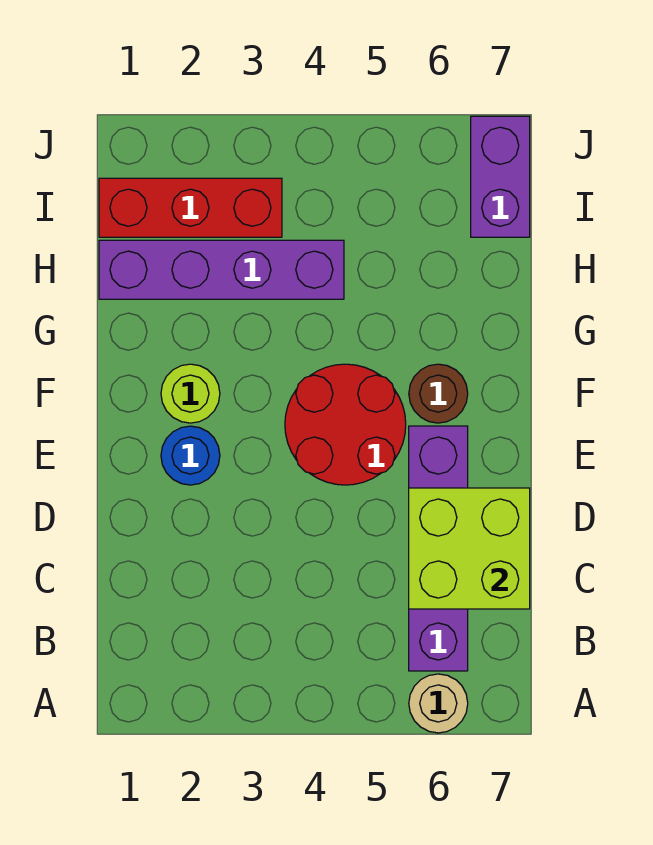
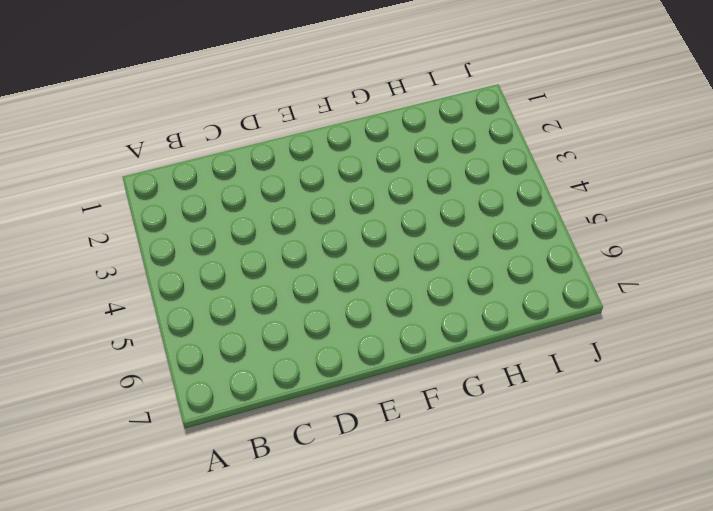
none -> tan 1x1 round brick [409,674,468,733]
none -> purple 1x4 brick [409,426,468,671]

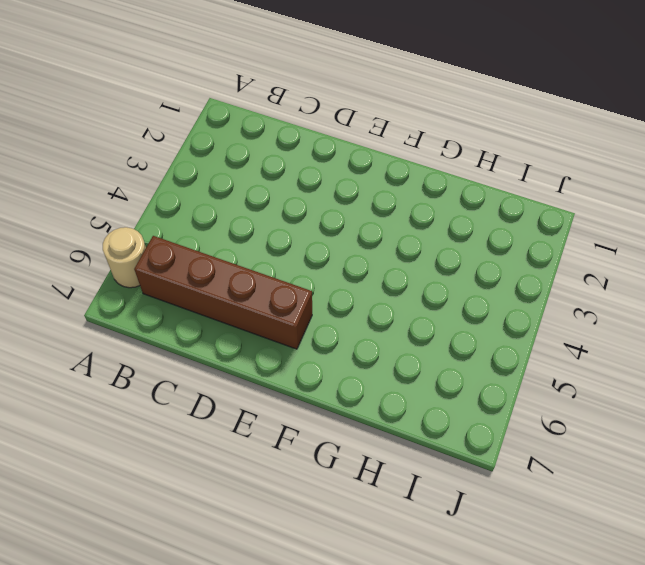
brown 1x4 brick [134,236,312,349] -> purple 1x4 brick [409,426,468,671]
none -> blue 1x1 round brick [161,426,220,485]
none -> red 2x2 round brick [285,364,406,485]

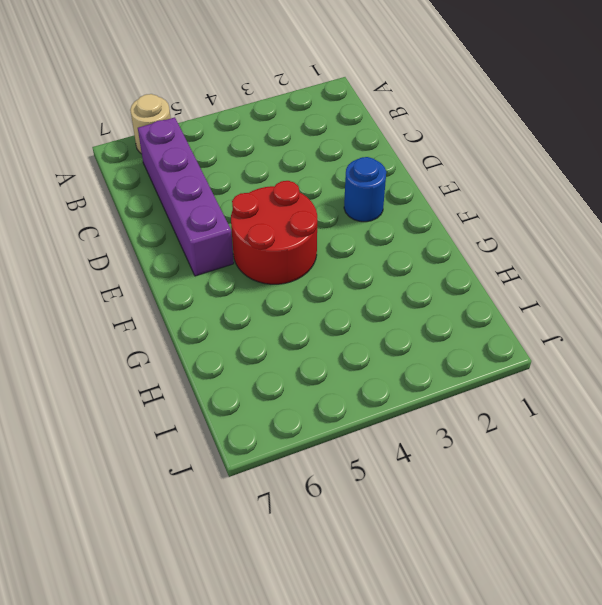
none -> lime 1x1 round brick [161,364,220,423]
none -> brown 1x1 round brick [409,364,468,423]

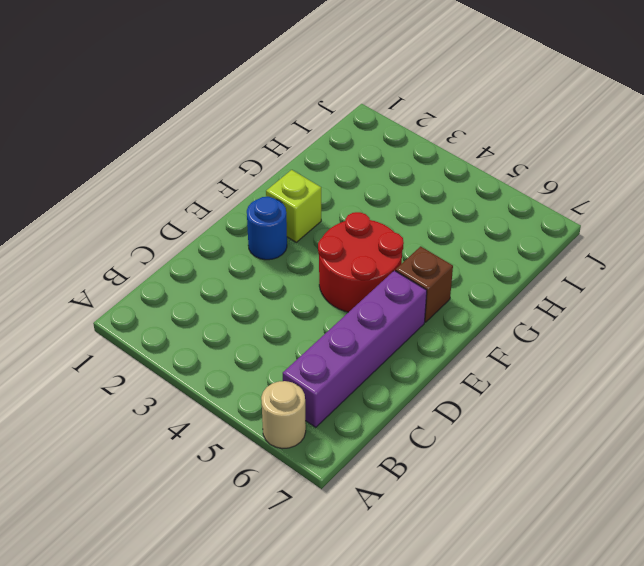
lime 1x1 brick [266,170,321,242] -> lime 1x1 round brick [161,364,220,423]
brown 1x1 brick [395,246,453,322] -> brown 1x1 round brick [409,364,468,423]
none -> purple 1x4 brick [99,240,344,299]
none -> red 1x3 brick [99,178,282,237]

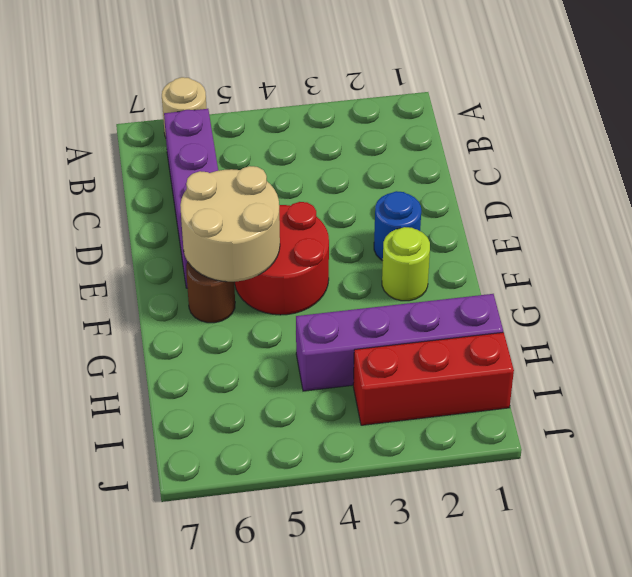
tan 2x2 round brick [180,166,280,282] -> none
none -> purple 1x2 brick [471,116,530,237]
none -> lime 2x2 brick [409,488,530,609]

